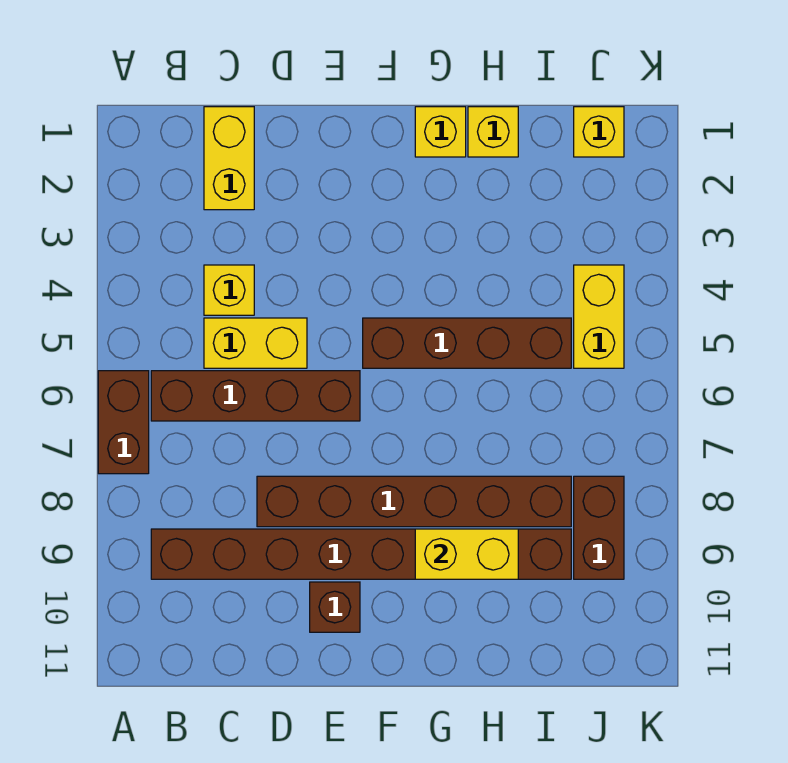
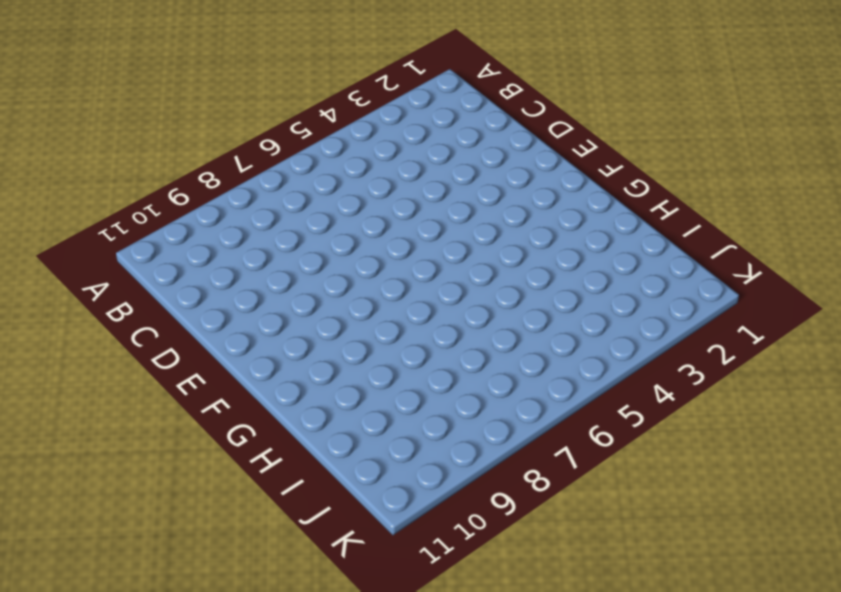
none -> brown 1x2 brick [98,371,149,474]
none -> brown 1x4 brick [151,371,360,421]
none -> brown 1x8 brick [151,529,571,579]

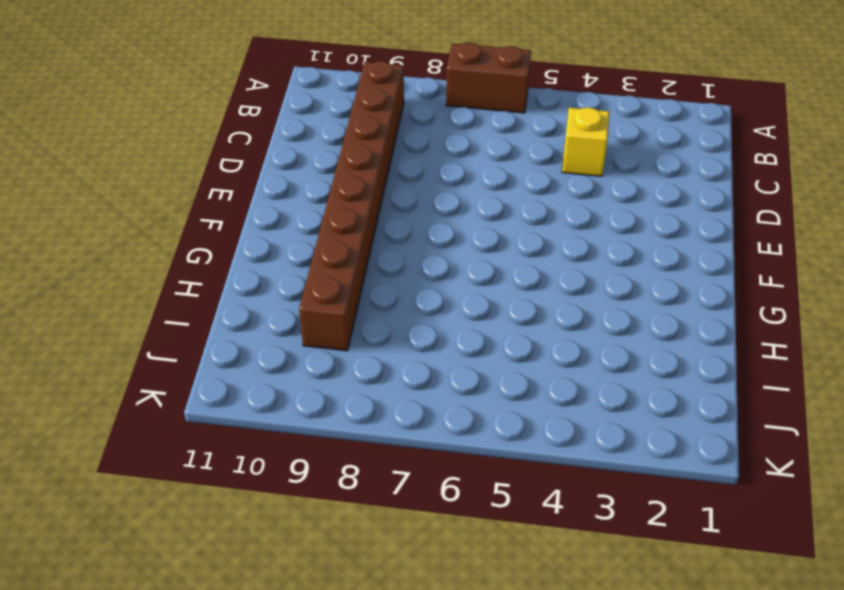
none -> brown 1x4 brick [151,371,360,421]
none -> yellow 1x2 brick [204,107,254,210]
none -> yellow 1x2 brick [204,318,307,368]

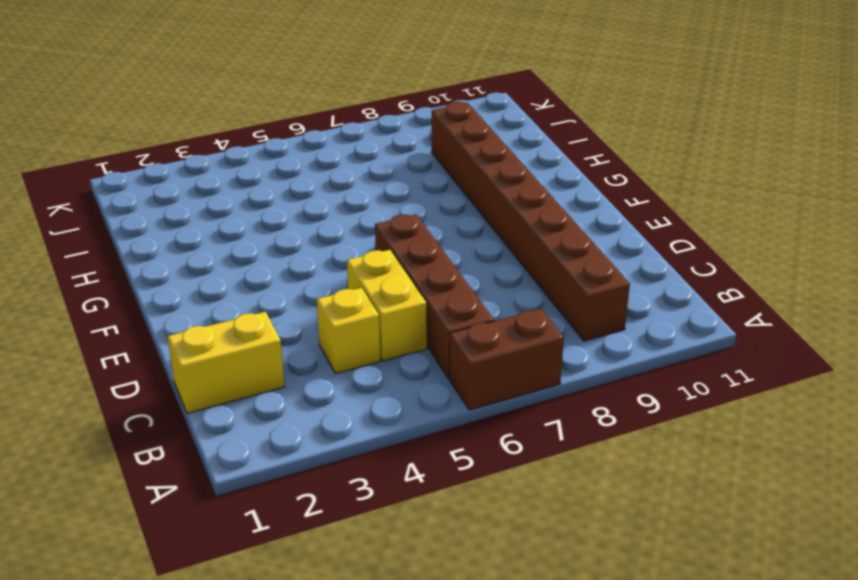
none -> brown 1x6 brick [257,476,571,527]
none -> brown 1x1 brick [310,582,360,632]
none -> brown 1x4 brick [363,318,571,368]

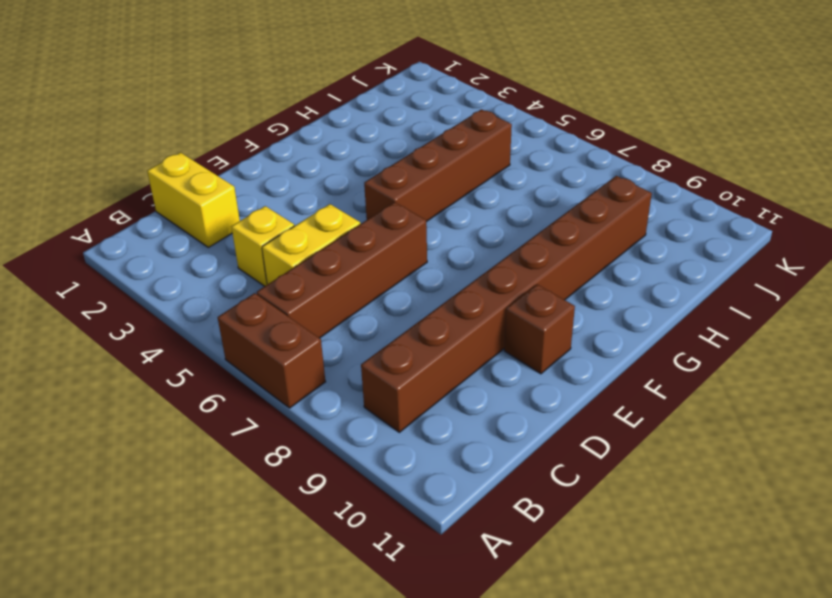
none -> brown 1x6 brick [257,476,571,527]
none -> yellow 1x1 brick [415,107,466,157]
none -> yellow 1x1 brick [468,107,518,157]

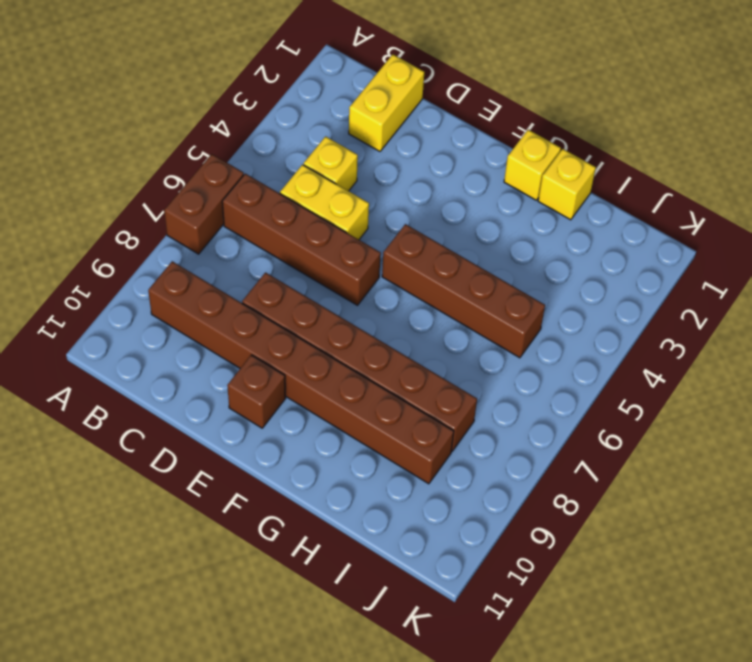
none -> yellow 1x1 brick [574,107,624,157]
none -> yellow 1x2 brick [574,265,624,368]
none -> brown 1x2 brick [574,476,624,579]

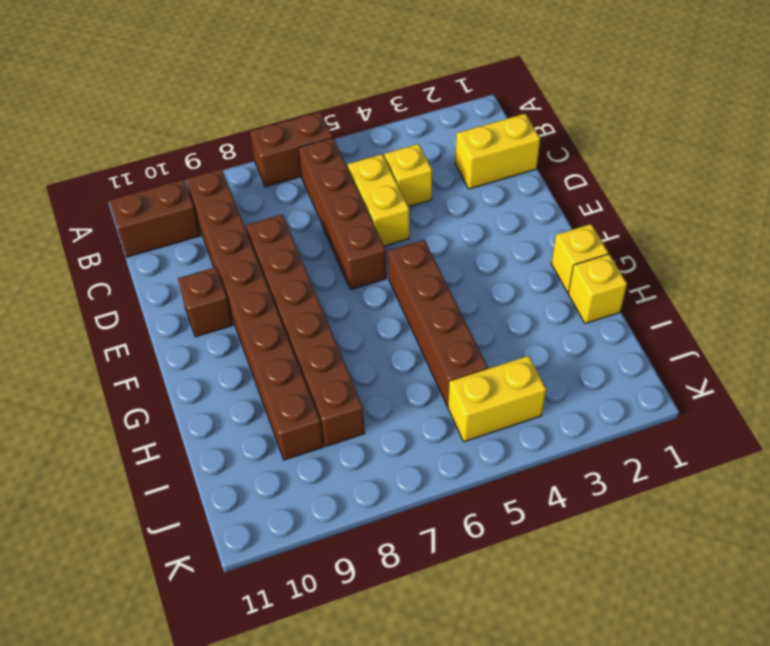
brown 1x2 brick [109,179,200,257] -> brown 1x2 brick moved to [574,476,624,579]
none -> yellow 1x1 brick [574,107,624,157]
none -> yellow 1x2 brick [415,529,518,579]

